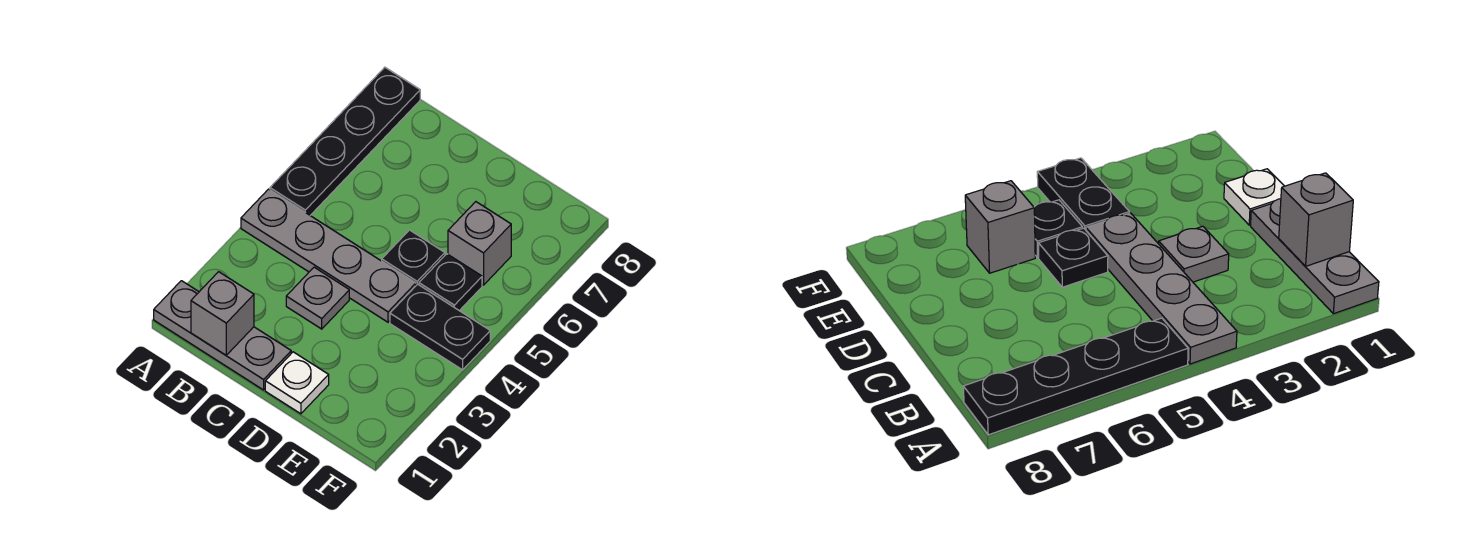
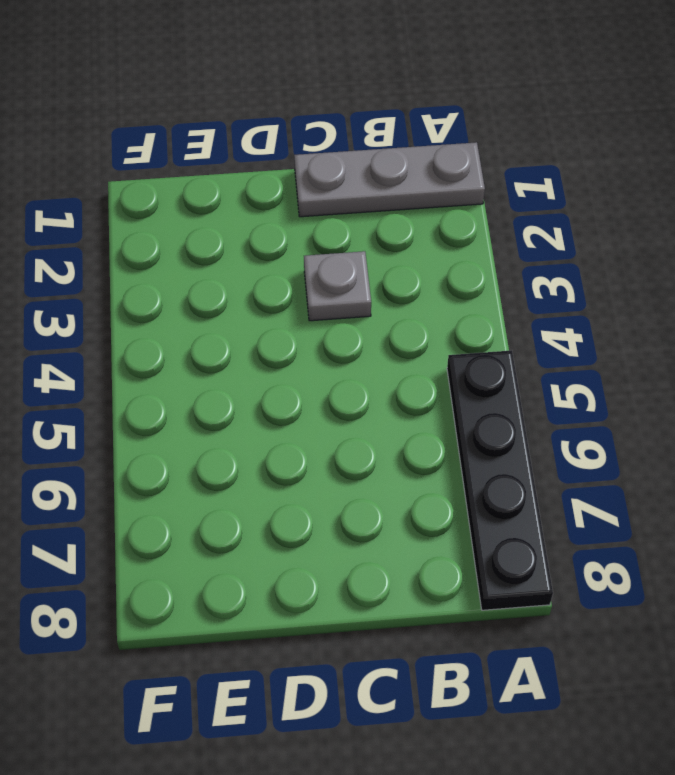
none -> grey 1x4 plate [241,189,416,322]
none -> white 1x1 plate [265,352,329,414]

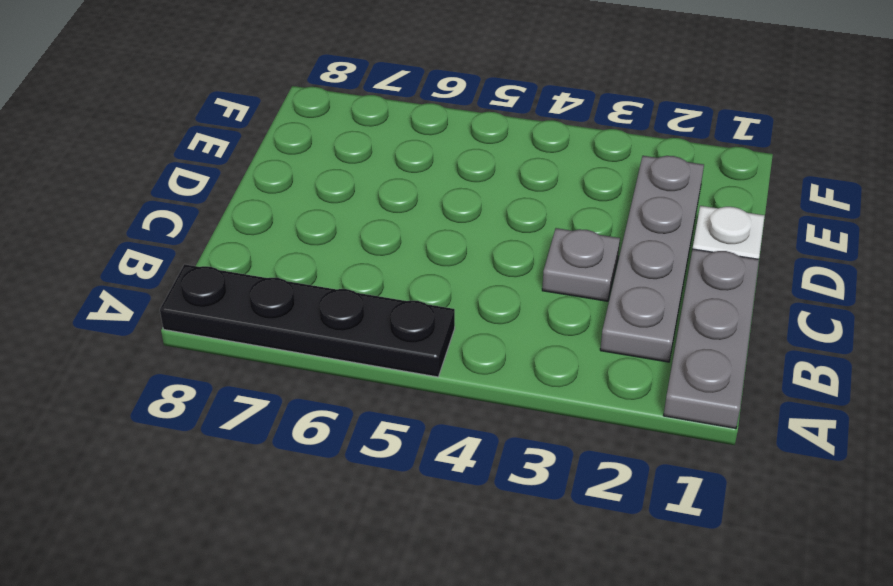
grey 1x4 plate [600,156,704,362] -> grey 1x4 plate moved to [241,189,416,322]
none -> black 1x1 plate [382,230,445,285]
none -> black 1x2 plate [390,284,490,370]

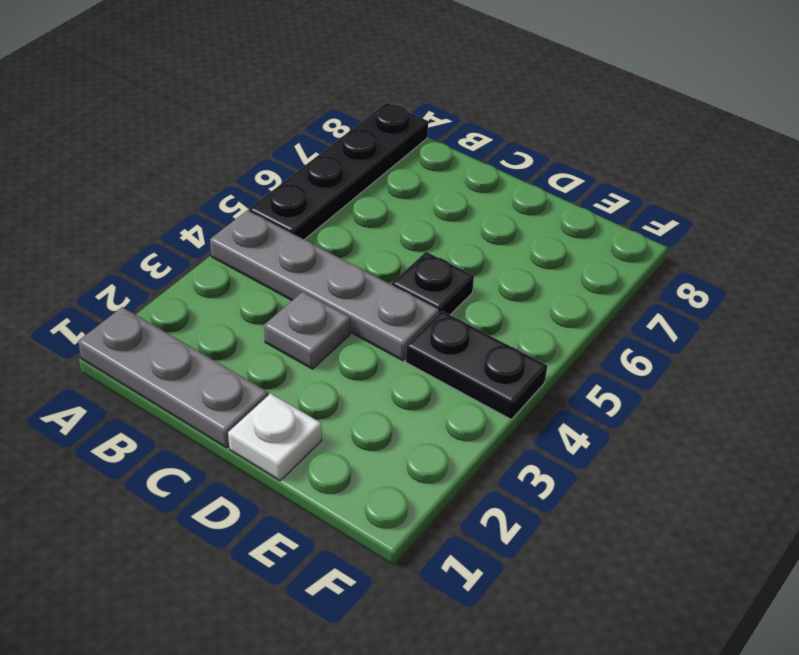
none -> black 1x1 plate [419,254,482,311]
none -> grey 1x1 brick [448,202,511,285]

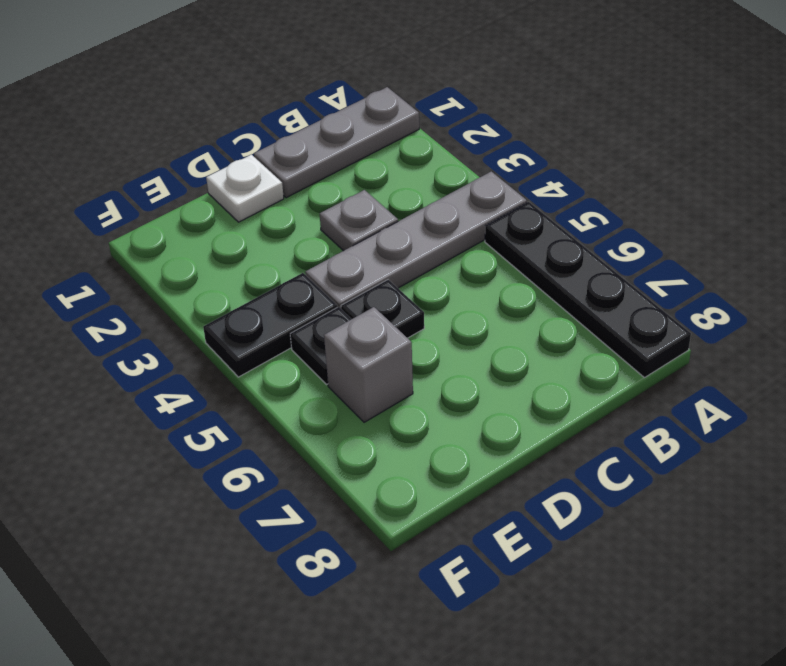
none -> grey 1x1 brick [191,272,254,355]

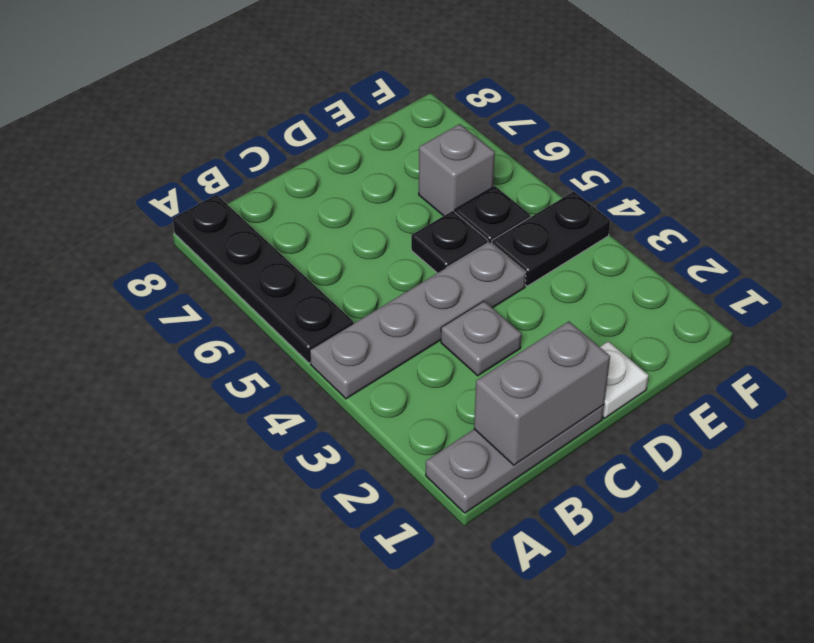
grey 1x2 brick [474,321,610,465] -> grey 1x1 brick [191,272,254,355]

